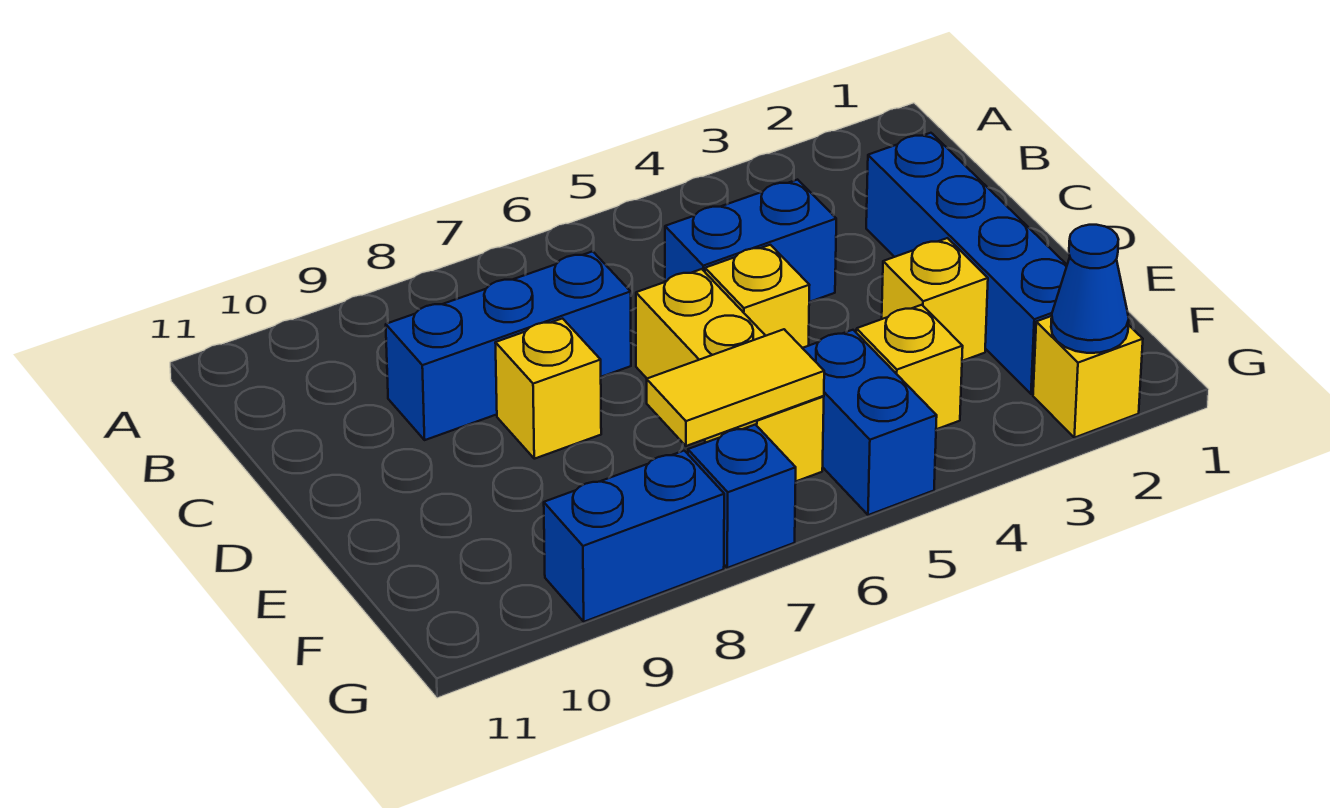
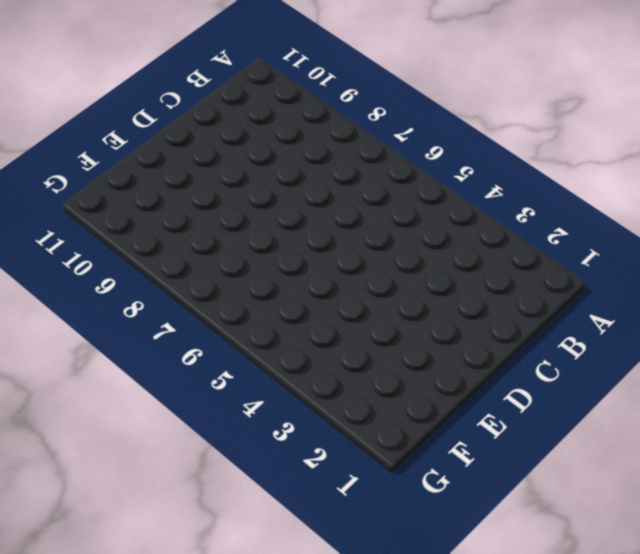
none -> blue 1x4 brick [866,133,1067,394]
none -> blue 1x2 brick [665,180,836,302]
none -> blue 1x3 brick [386,251,631,440]

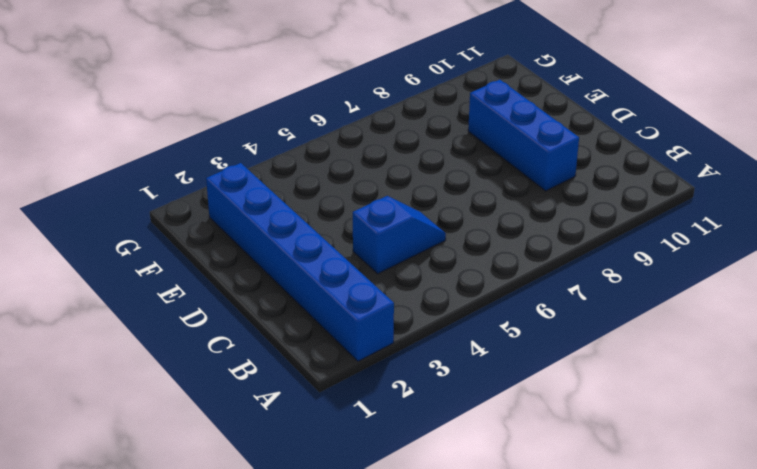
blue 1x6 brick [206,163,394,361] -> blue 1x4 brick [866,133,1067,394]
blue 1x2 slope [353,196,446,274] -> blue 1x2 brick [665,180,836,302]
blue 1x3 brick [468,80,579,191] -> blue 1x3 brick turned to [386,251,631,440]
none -> yellow 1x1 brick [705,245,810,348]
none -> yellow 1x3 brick [636,269,824,481]
none -> yellow 1x1 brick [495,319,601,459]

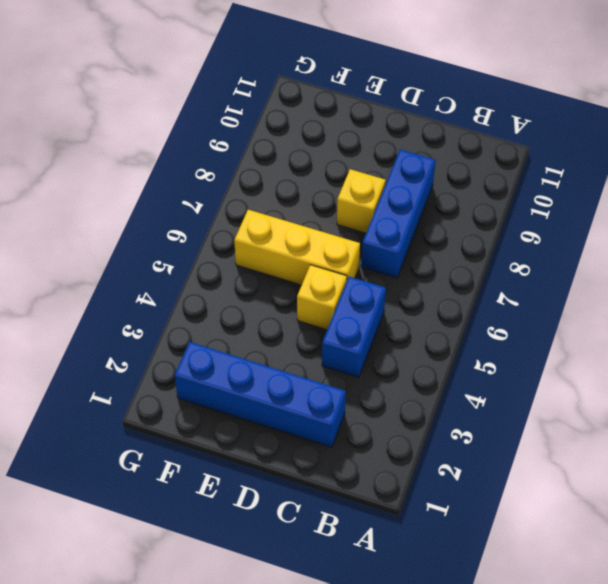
none -> yellow 1x1 brick [882,238,988,361]
none -> yellow 1x1 brick [856,305,963,429]
none -> blue 1x2 brick [803,330,937,515]

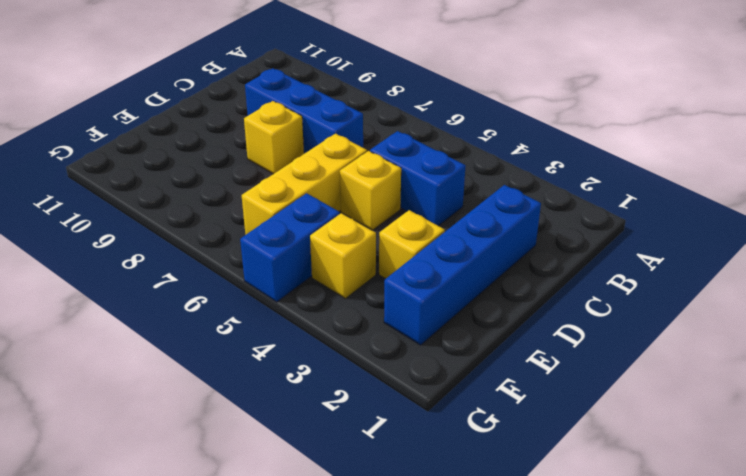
none -> yellow 1x1 brick [1033,316,1143,438]
none -> blue 1x1 brick [688,425,796,568]
none -> blue 1x2 brick [544,451,724,622]

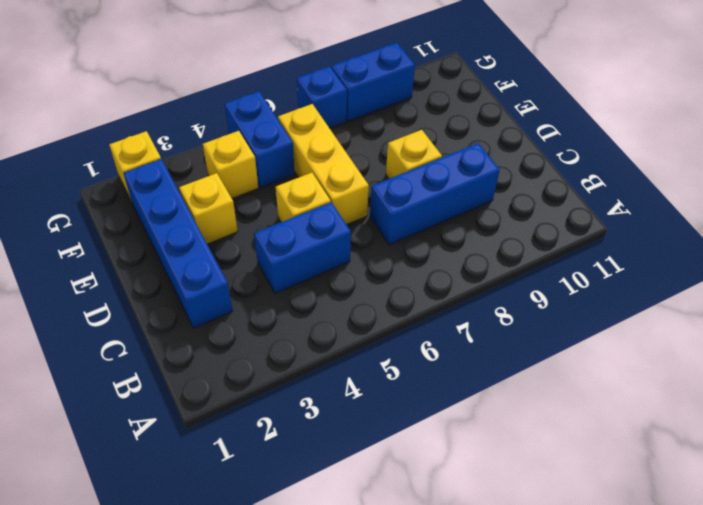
none -> yellow 1x2 tile [647,329,824,446]
none -> blue 1x1 cone [1051,225,1129,353]

